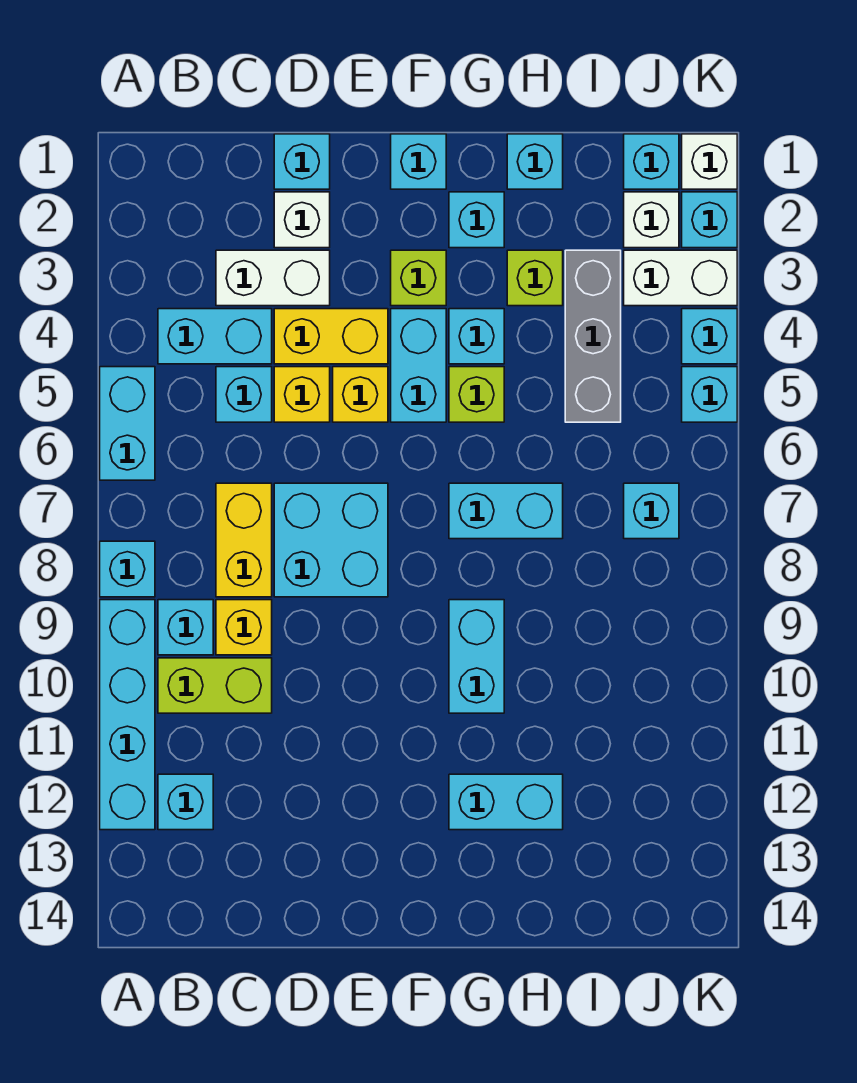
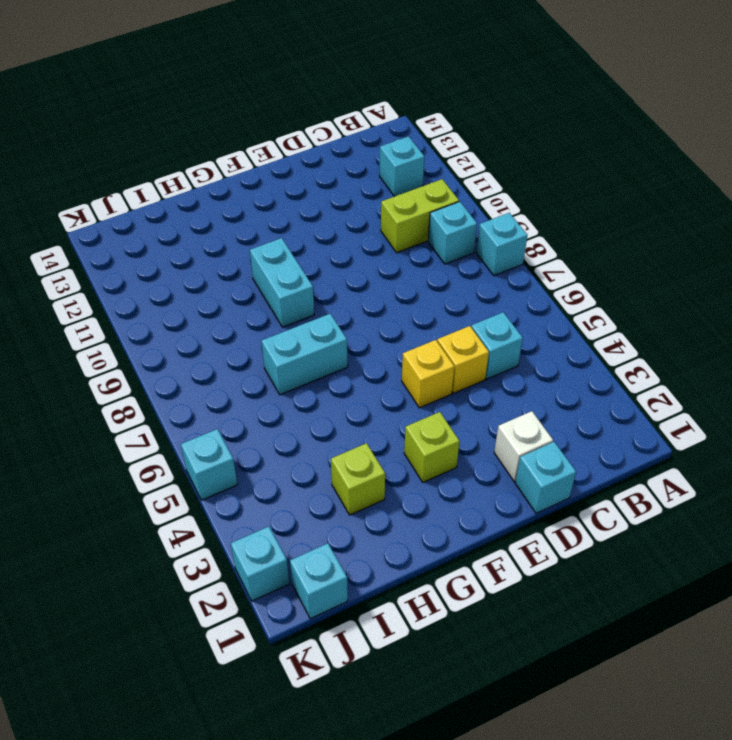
none -> cyan 1x2 brick [100,367,155,480]
none -> cyan 1x4 brick [100,600,155,830]
none -> cyan 1x2 brick [158,309,272,364]
none -> white 1x2 brick [216,250,330,306]

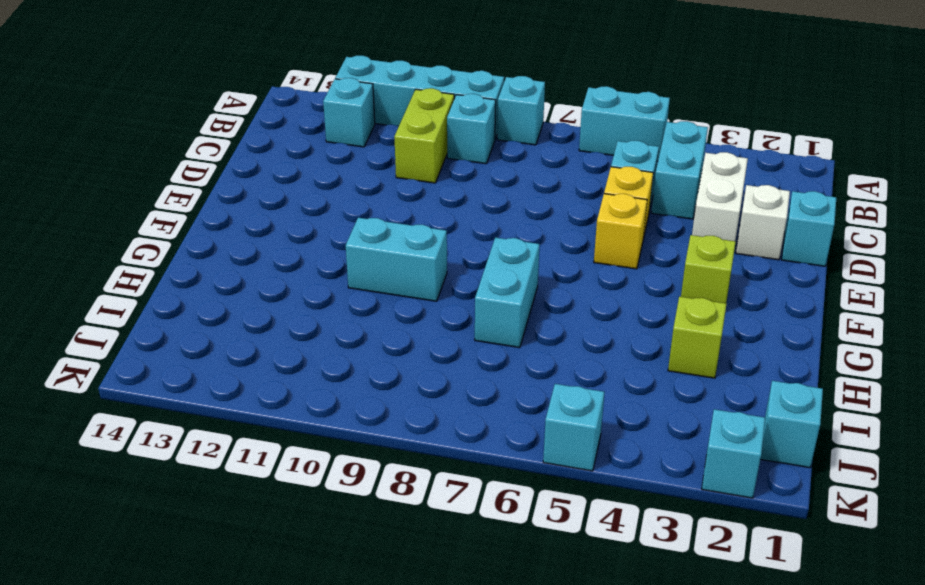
none -> yellow 1x2 brick [216,483,272,597]
none -> yellow 1x1 brick [216,600,272,655]
none -> yellow 1x2 brick [274,309,388,364]
none -> cyan 2x2 brick [274,483,388,597]

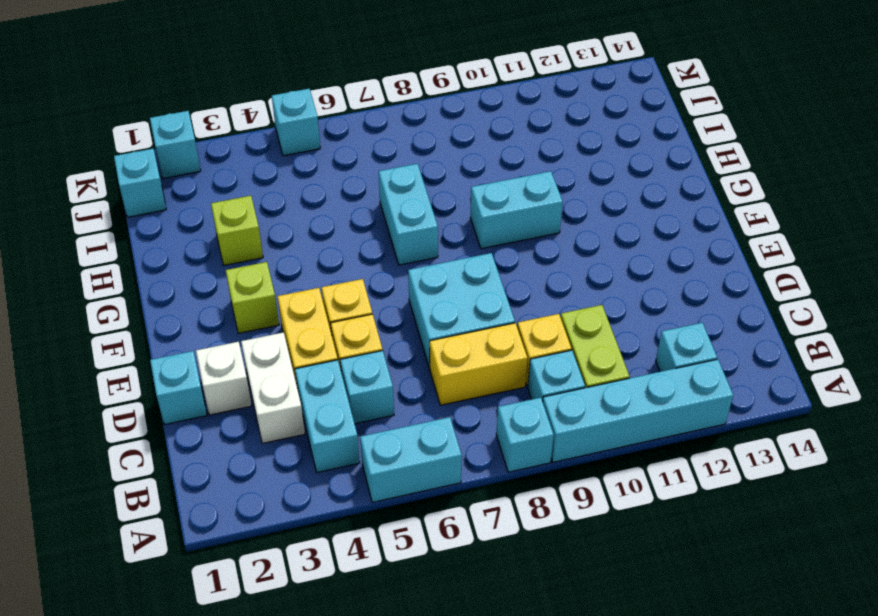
none -> cyan 1x1 brick [391,134,446,189]
none -> cyan 1x2 brick [391,309,446,422]
none -> cyan 1x1 brick [449,192,504,248]
none -> cyan 1x1 brick [449,309,504,364]

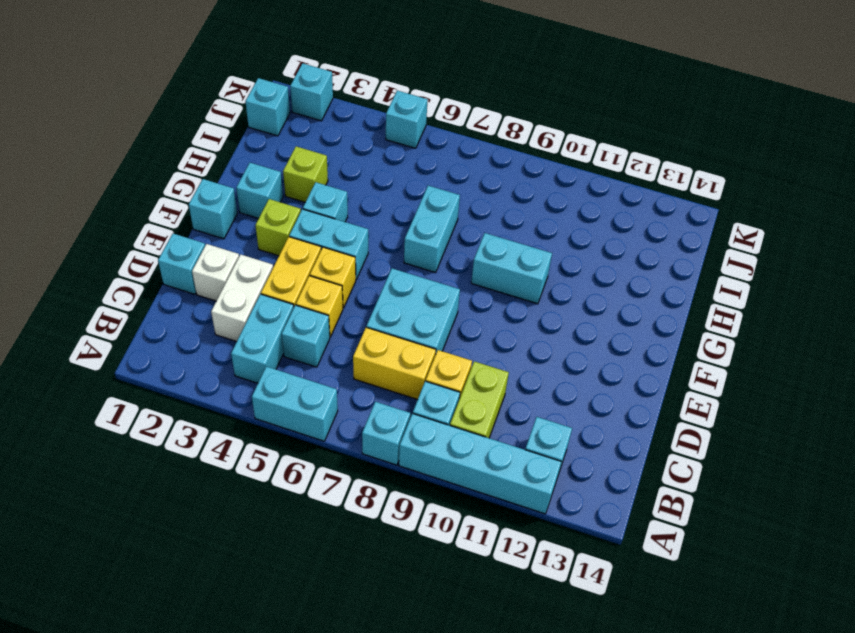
none -> lime 1x1 brick [449,367,504,422]
none -> cyan 1x2 brick [449,774,563,830]
none -> cyan 1x1 brick [507,134,563,189]
none -> grey 1x3 brick [565,250,621,422]

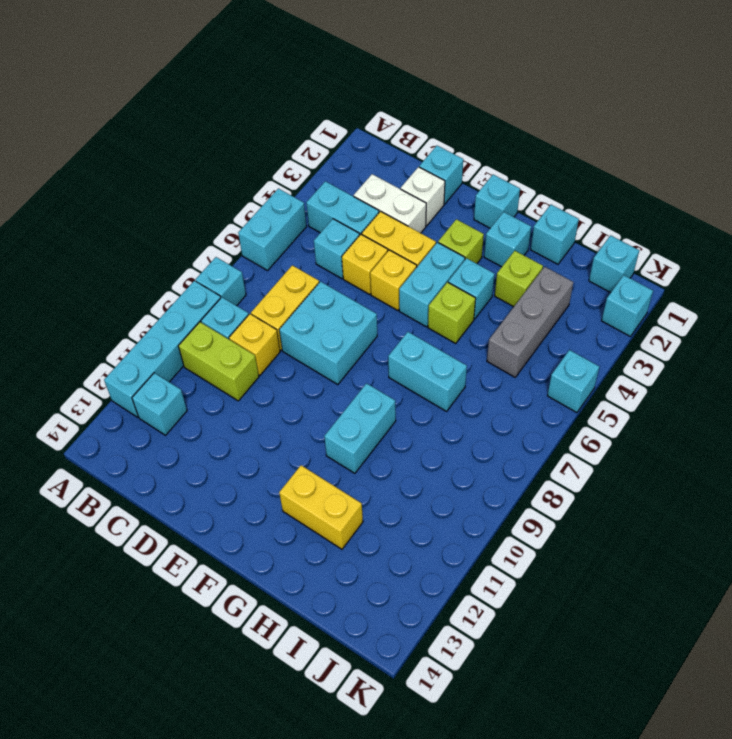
yellow 1x2 brick [279,465,363,549] -> cyan 1x2 brick [449,774,563,830]
none -> white 1x1 brick [624,192,679,248]
none -> white 1x2 brick [624,250,737,306]
none -> cyan 1x1 brick [624,483,679,539]
none -> white 1x1 brick [682,134,737,189]

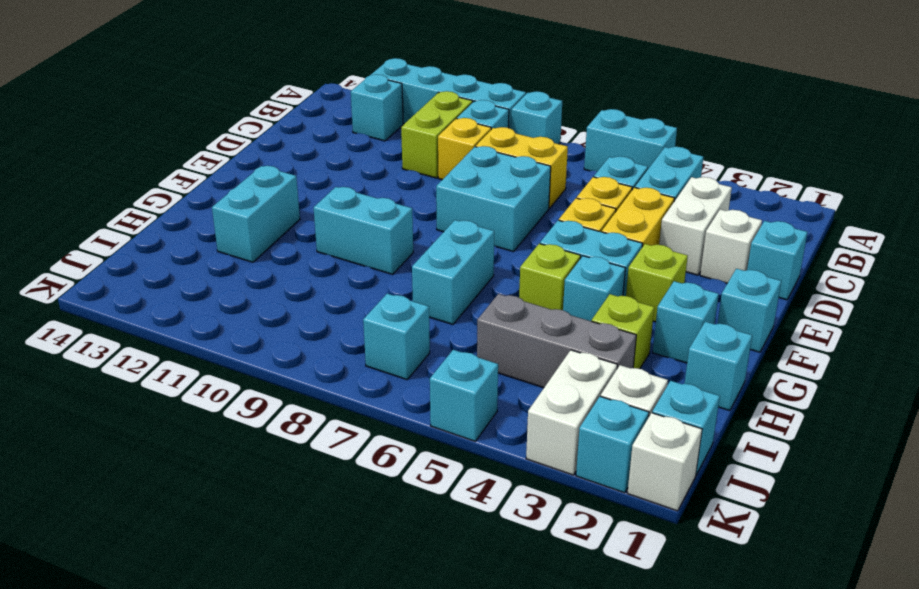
none -> cyan 1x1 brick [682,309,737,364]

